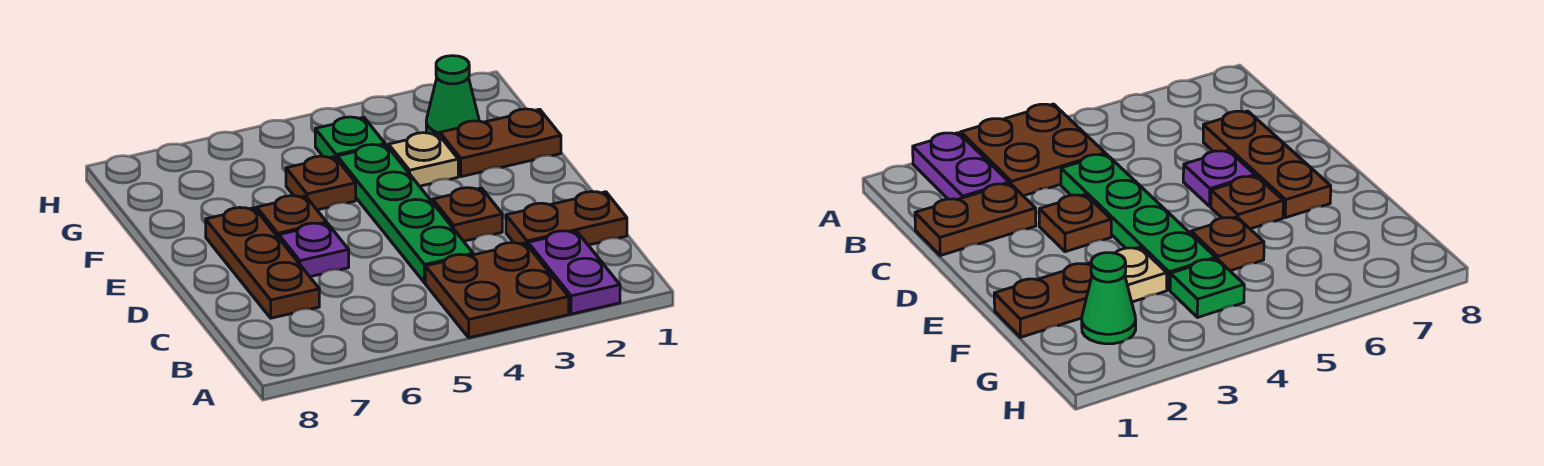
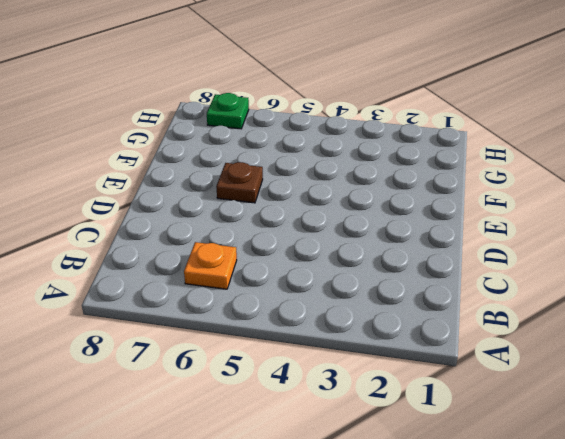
orange 1x1 plate [184,242,237,289] -> none
green 1x1 plate [207,93,249,129] -> green 1x1 plate moved to [315,117,385,159]
none -> purple 1x2 plate [528,231,620,314]
none -> brown 2x2 plate [425,243,569,338]
none -> brown 1x2 plate [506,191,627,245]

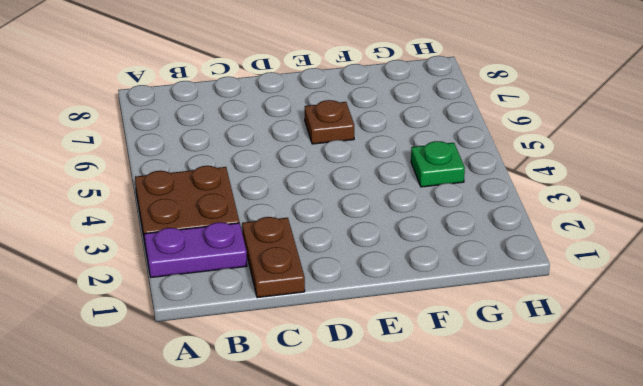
none -> green 1x4 plate [337,144,473,283]
none -> brown 1x3 plate [206,207,319,318]
none -> brown 1x1 plate [433,188,502,241]

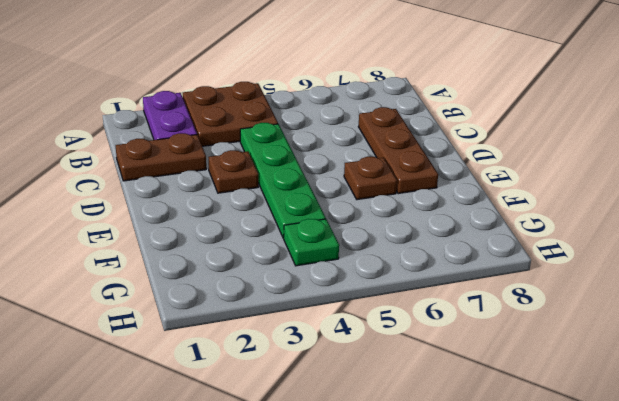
none -> purple 1x1 plate [279,223,349,277]
none -> brown 1x2 plate [440,109,561,177]
none -> tan 1x1 plate [389,133,458,186]

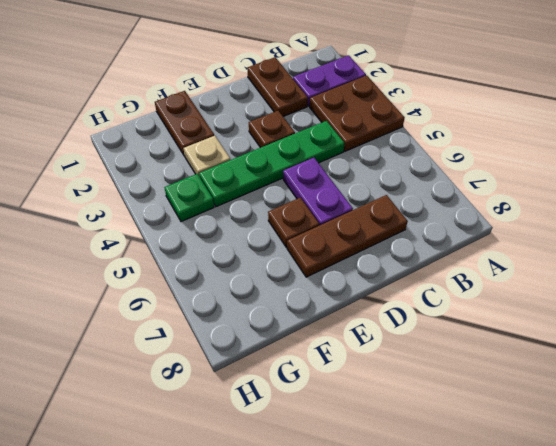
purple 1x2 plate [283,158,353,225] -> purple 1x1 plate [279,223,349,277]
none -> brown 1x1 plate [286,156,356,210]
none -> green 1x1 cone [426,56,479,135]

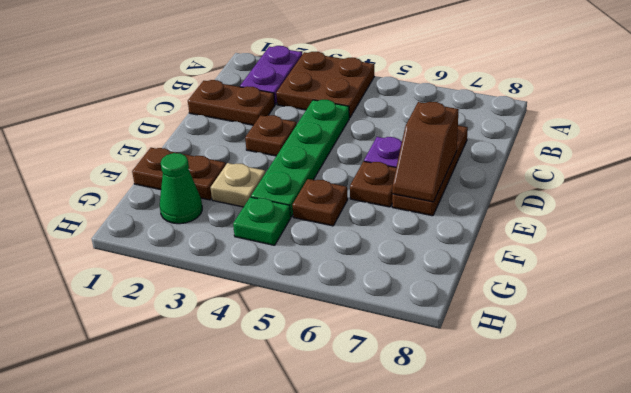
brown 1x2 slope [392,102,459,202] -> none

